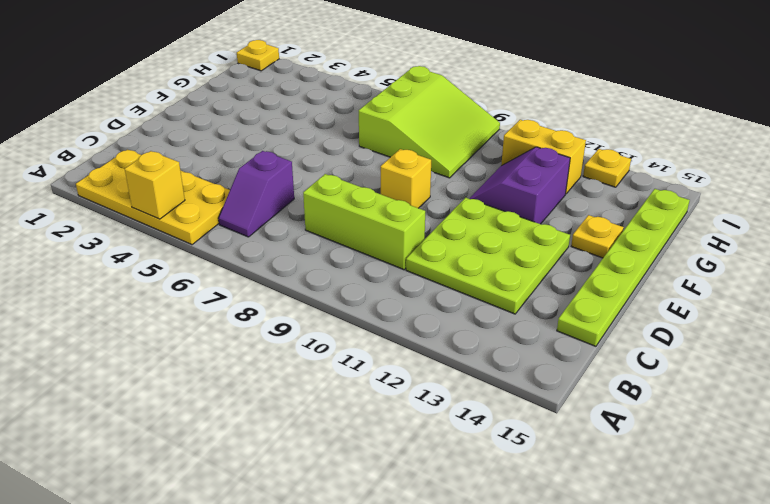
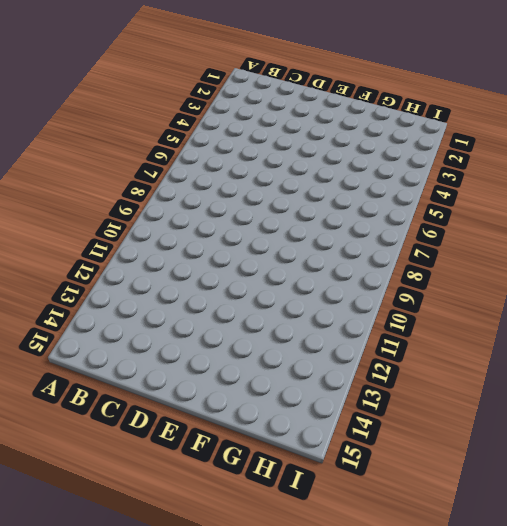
none -> yellow 2x4 plate [76,150,230,245]
none -> purple 1x2 slope [219,151,294,237]
none -> lime 1x3 brick [303,174,425,270]

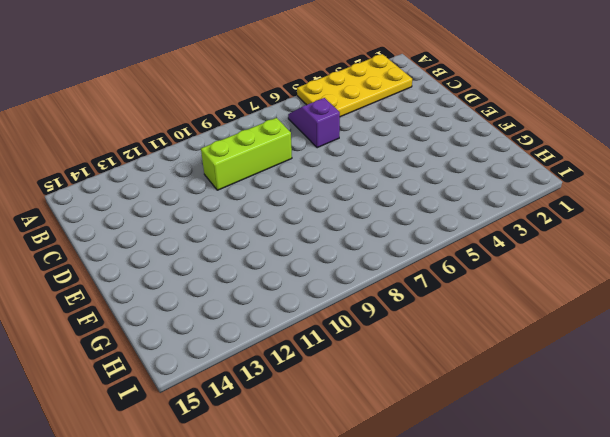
none -> lime 3x3 plate [406,198,570,314]
none -> lime 1x6 plate [557,189,690,346]
none -> yellow 1x1 brick [381,149,431,208]

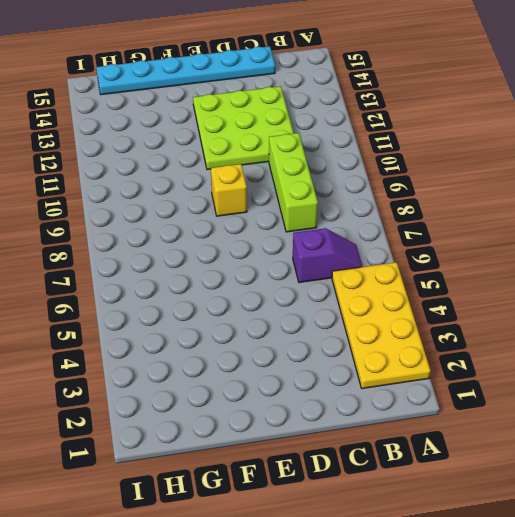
cyan 1x6 plate [96,46,275,95] -> lime 1x6 plate [557,189,690,346]
none -> purple 2x2 slope [469,147,570,224]
none -> yellow 1x1 plate [571,215,624,258]
none -> lime 3x3 slope [359,66,500,178]

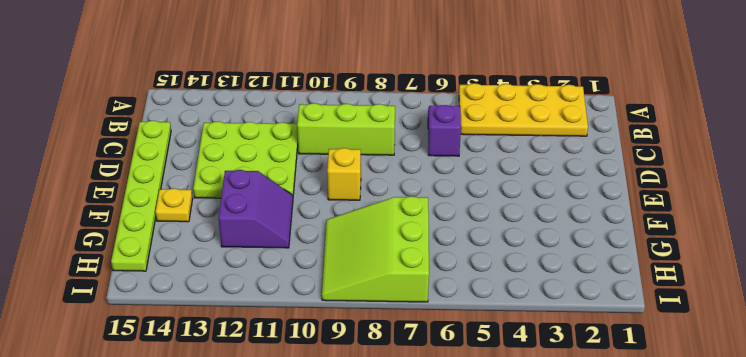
none -> yellow 1x2 brick [501,120,586,194]
none -> yellow 1x1 plate [237,40,279,71]
none -> yellow 1x1 plate [583,149,631,187]

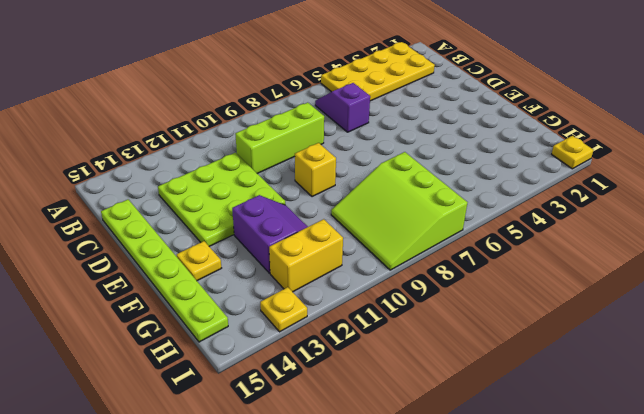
none -> yellow 1x1 brick [125,151,185,219]

